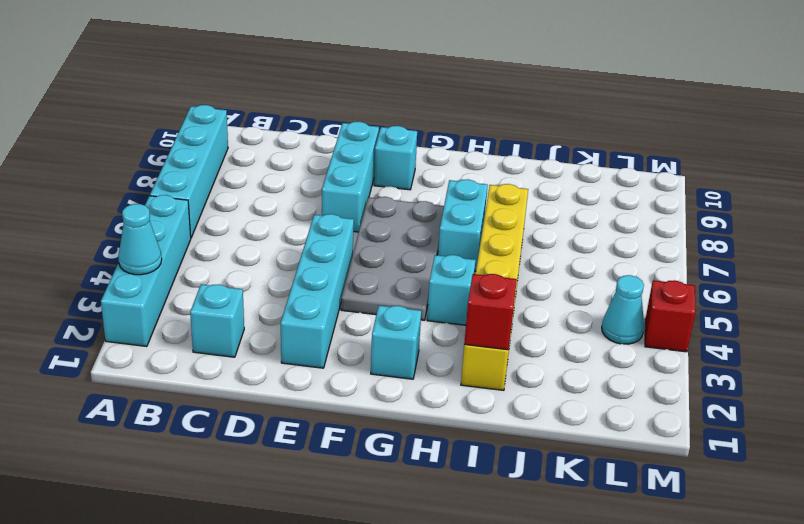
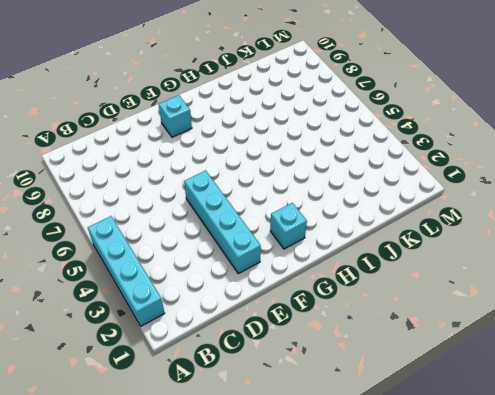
none -> cyan 1x4 brick [150,105,228,237]
none -> cyan 1x1 brick [190,284,244,357]
none -> cyan 1x3 brick [322,122,379,232]

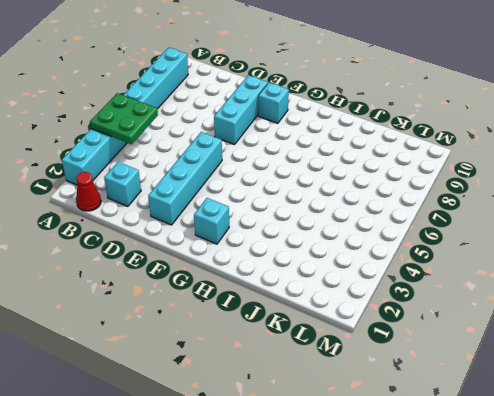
green 2x2 plate [90,93,158,144] -> none
red 1x1 cone [76,172,101,211] -> none
none -> grey 2x4 plate [341,197,444,320]
none -> cyan 1x1 brick [427,255,476,325]
none -> cyan 1x2 brick [438,179,488,271]

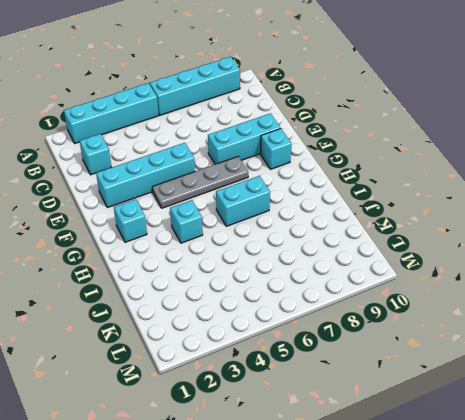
grey 1x4 plate [152,157,248,208] -> grey 2x4 plate [341,197,444,320]
none -> yellow 1x6 brick [461,184,528,390]
none -> cyan 1x1 cone [602,275,644,344]
none -> red 1x1 brick [645,280,695,352]

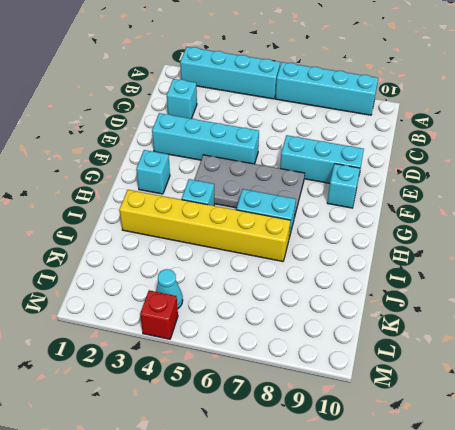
none -> cyan 1x1 cone [118,204,162,275]
none -> red 1x1 brick [464,274,517,350]

